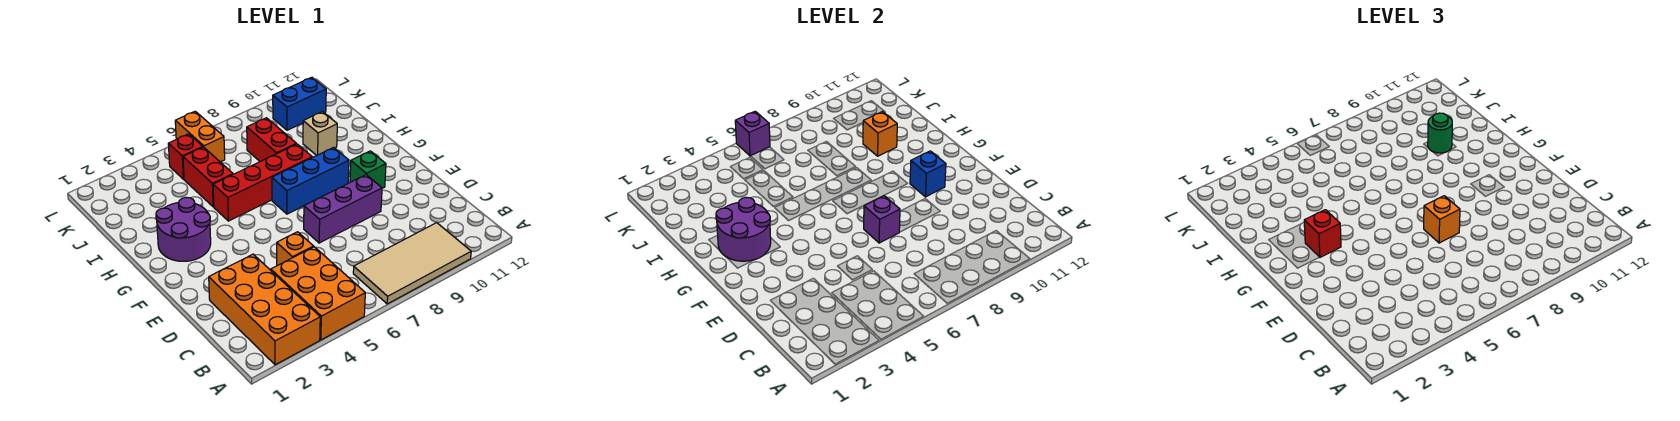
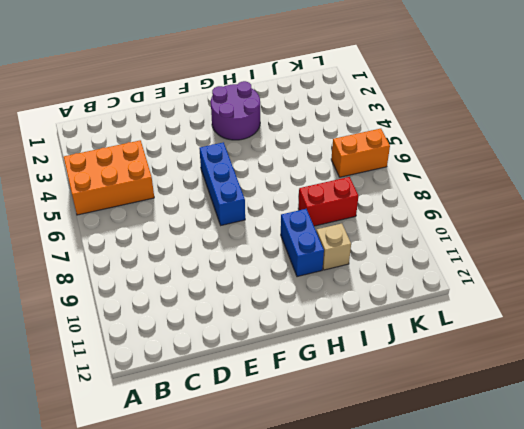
blue 1x3 brick [199,142,245,225] -> blue 1x3 brick moved to [272,147,349,214]
blue 1x2 brick [281,209,324,277] -> blue 1x2 brick moved to [273,77,326,130]
none -> orange 2x4 brick [209,254,320,365]
none -> tan 2x4 tile [353,223,471,304]
none -> orange 1x1 brick [277,232,314,266]

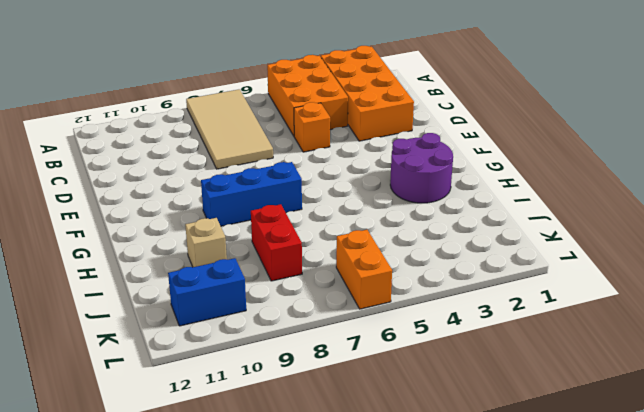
tan 2x4 tile [186,89,273,169] -> tan 2x4 tile turned to [353,223,471,304]
none -> purple 1x3 brick [304,175,382,243]
none -> green 1x1 brick [350,151,386,188]
none -> red 1x4 brick [213,144,312,221]

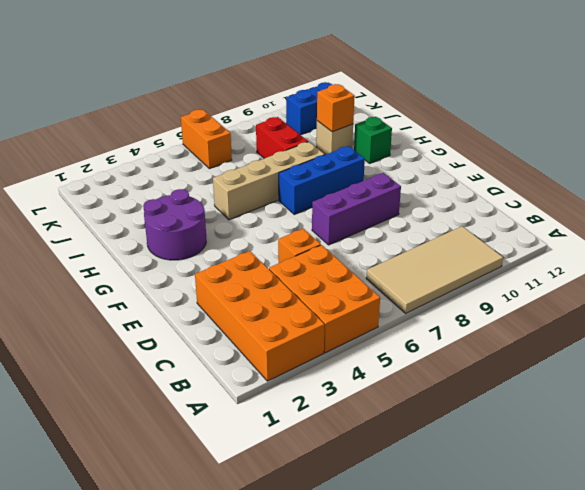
tan 1x4 brick [213,142,325,220] -> red 1x4 brick [213,144,312,221]
green 1x1 brick [354,117,392,163] -> green 1x1 brick moved to [350,151,386,188]
none -> red 1x2 brick [183,147,233,207]
none -> red 1x1 brick [168,134,203,179]
none -> purple 1x1 brick [864,196,900,243]

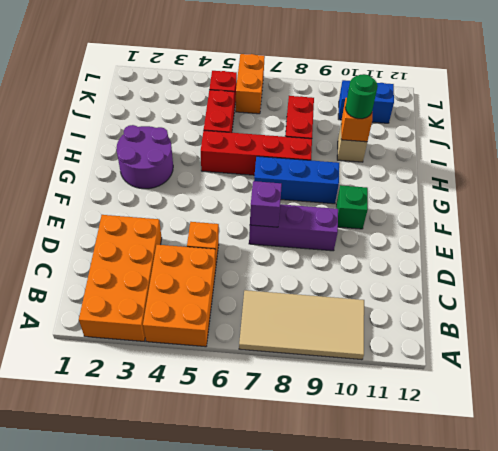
none -> blue 1x1 brick [910,151,946,197]
none -> purple 2x2 round brick [716,197,771,261]
none -> purple 1x1 brick [735,111,770,156]

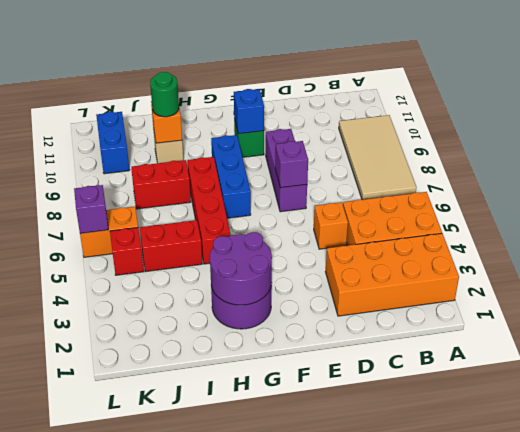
none -> orange 1x1 brick [1424,196,1460,243]
none -> red 1x1 brick [1304,210,1341,257]

